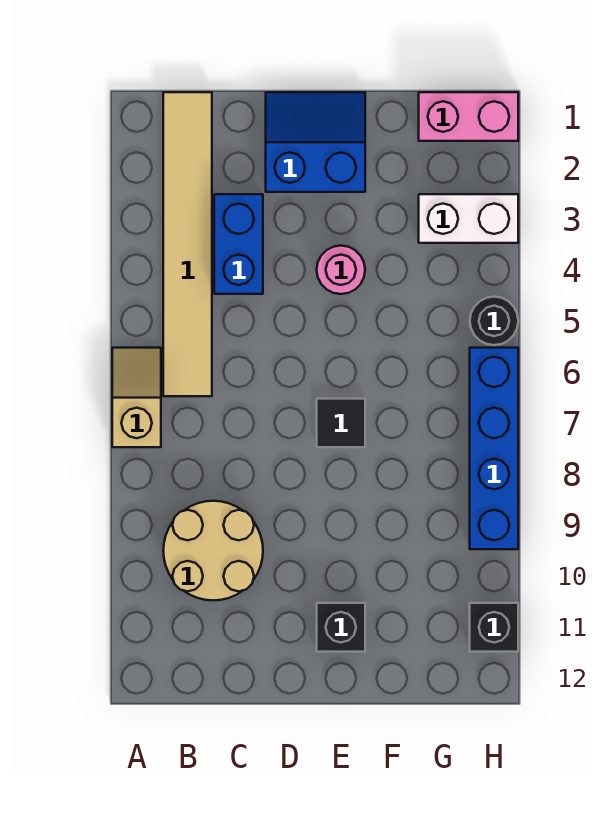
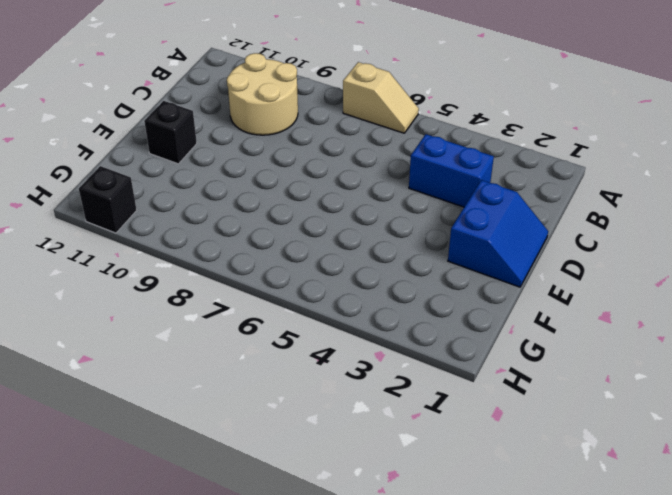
none -> tan 1x6 tile [163,92,212,396]
none -> pink 1x1 round brick [317,246,365,294]
none -> black 1x1 tile [317,399,365,447]

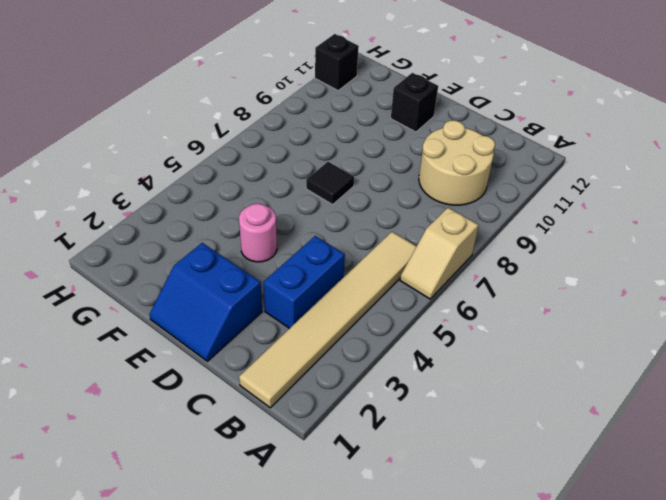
none -> pink 1x2 brick [419,92,518,141]
none -> white 1x2 brick [419,194,518,243]
none -> black 1x1 round brick [470,297,518,345]

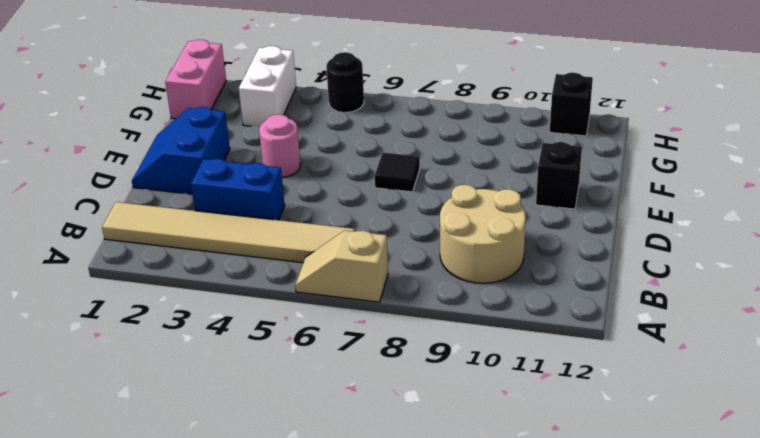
none -> blue 1x4 brick [470,348,518,549]

